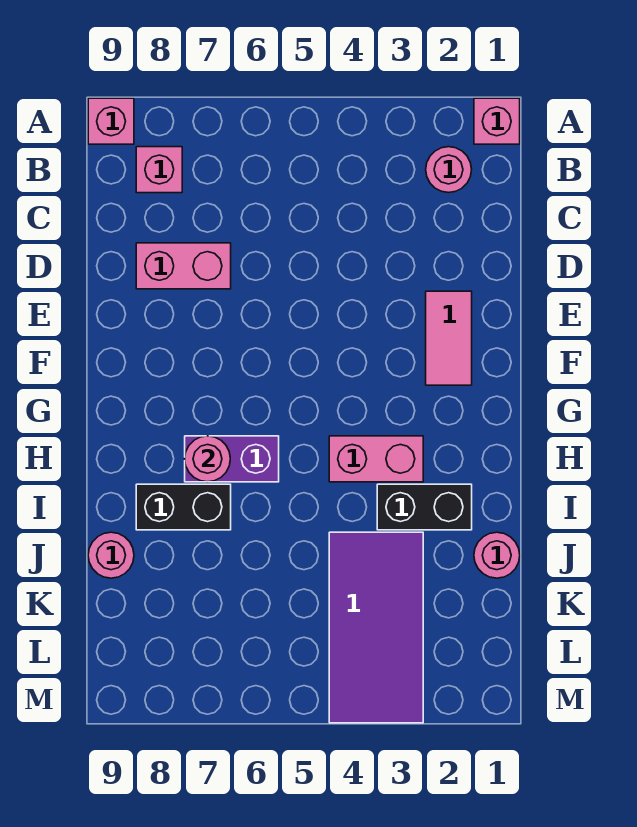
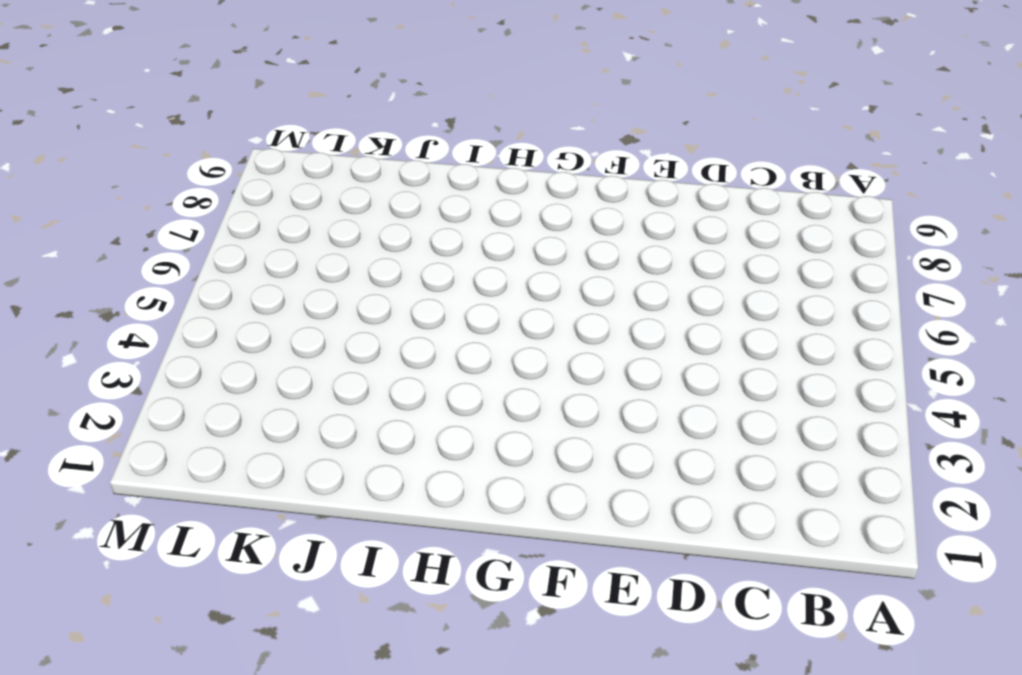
none -> pink 1x1 brick [474,98,520,144]
none -> pink 1x1 brick [88,98,134,144]
none -> pink 1x1 round brick [426,147,472,193]

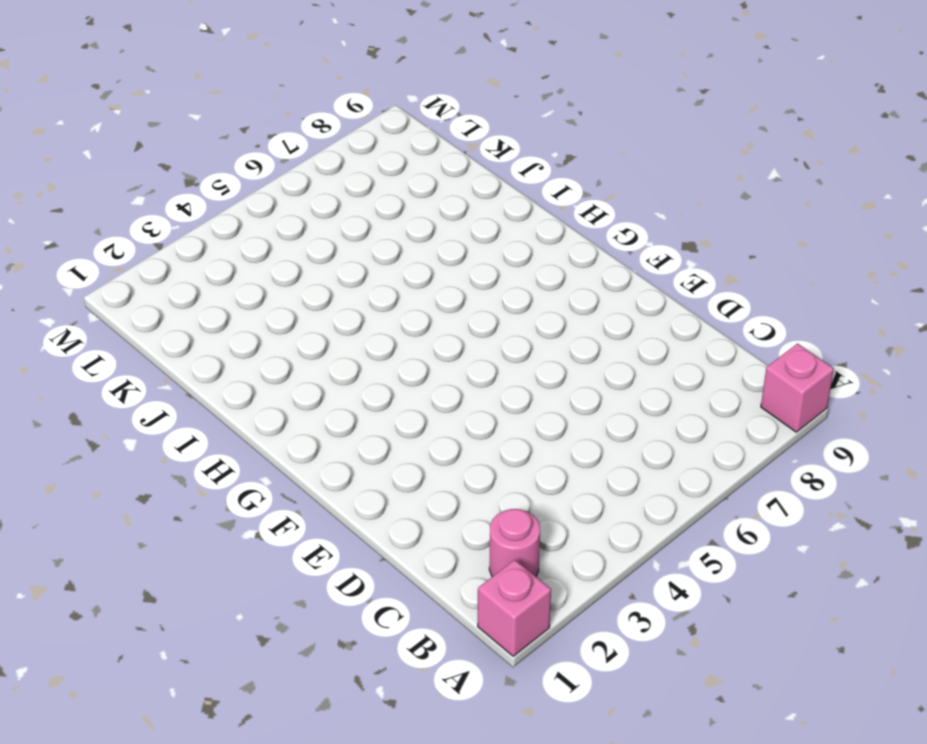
none -> pink 1x1 brick [136,147,182,193]
none -> pink 1x2 brick [136,243,231,289]
none -> pink 1x2 tile [426,291,472,385]

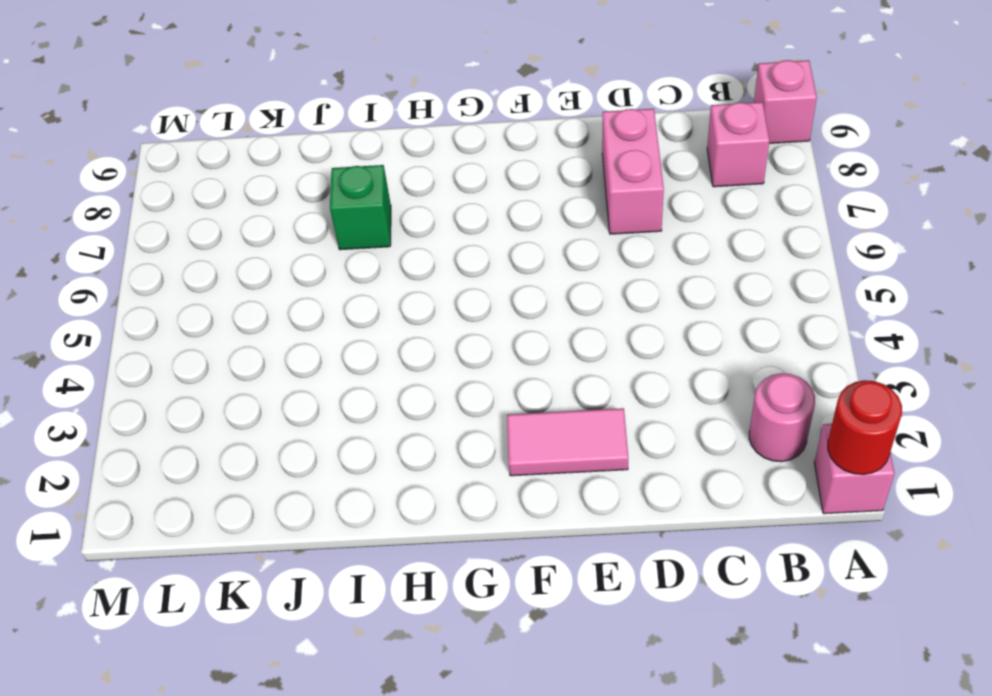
red 1x1 round brick [828,380,902,475] -> none
green 1x1 brick [330,165,391,250] -> black 1x2 brick [136,484,231,530]
none -> pink 1x2 brick [329,436,423,482]
none -> purple 1x2 brick [185,436,279,482]
none -> black 1x2 brick [377,484,472,530]

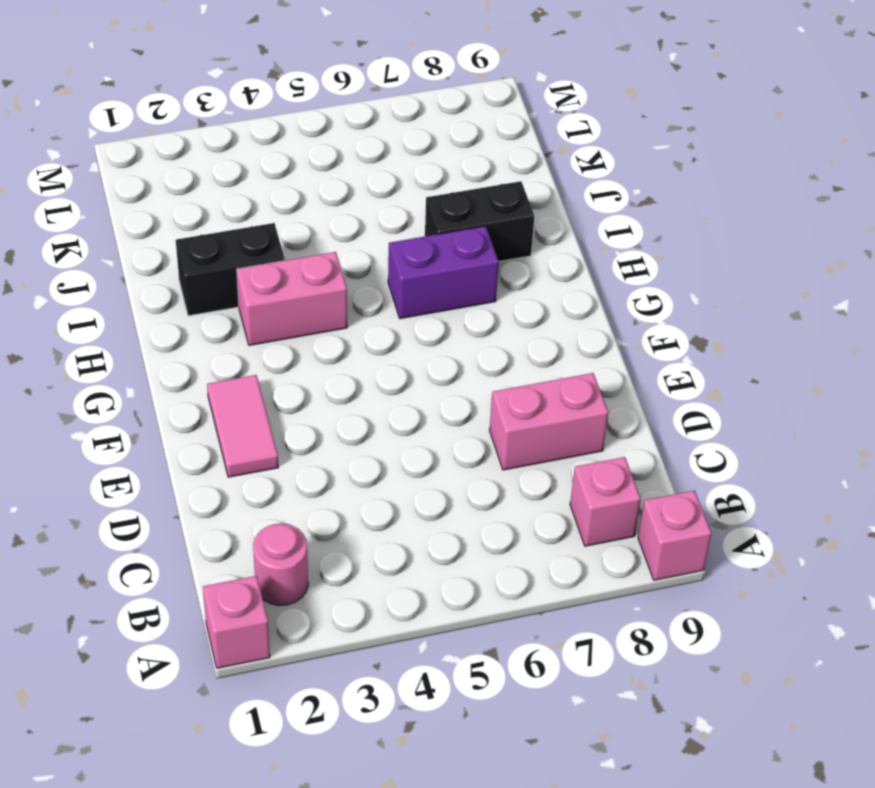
none -> pink 1x1 round brick [474,532,520,578]
none -> purple 2x4 tile [329,532,423,723]
none -> pink 1x1 round brick [88,532,134,578]

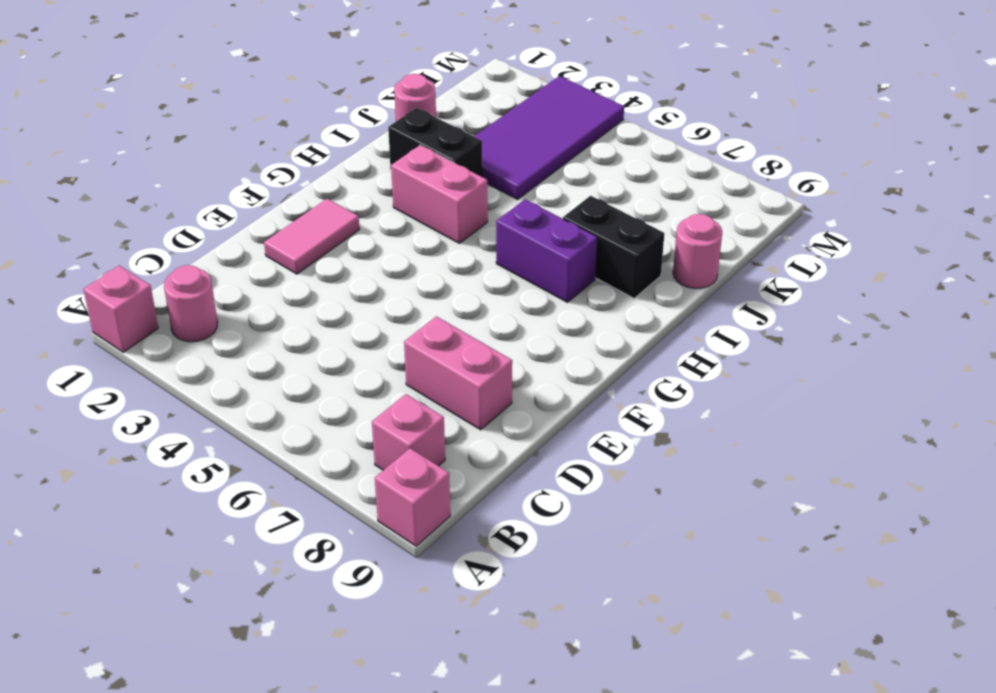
none -> pink 1x1 round brick [185,436,230,482]

